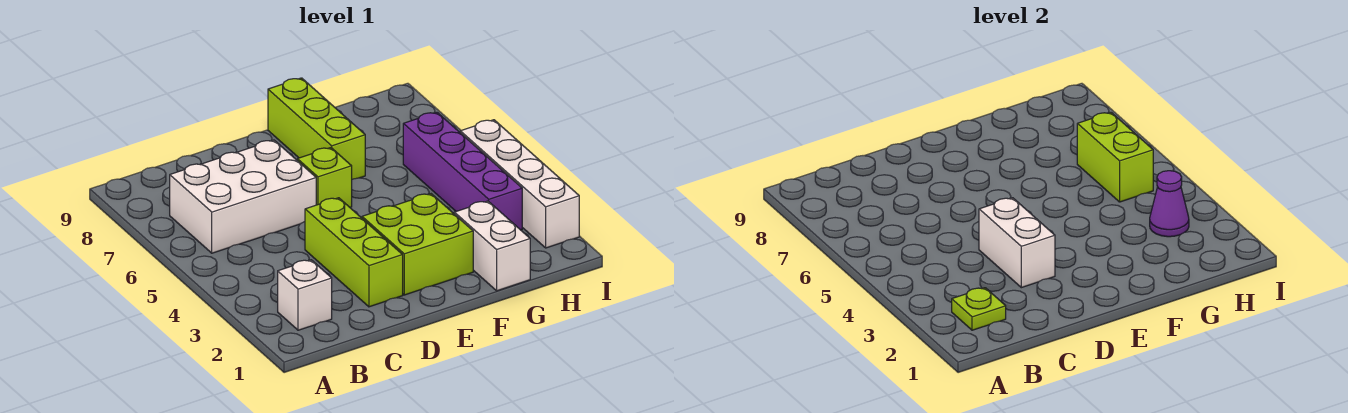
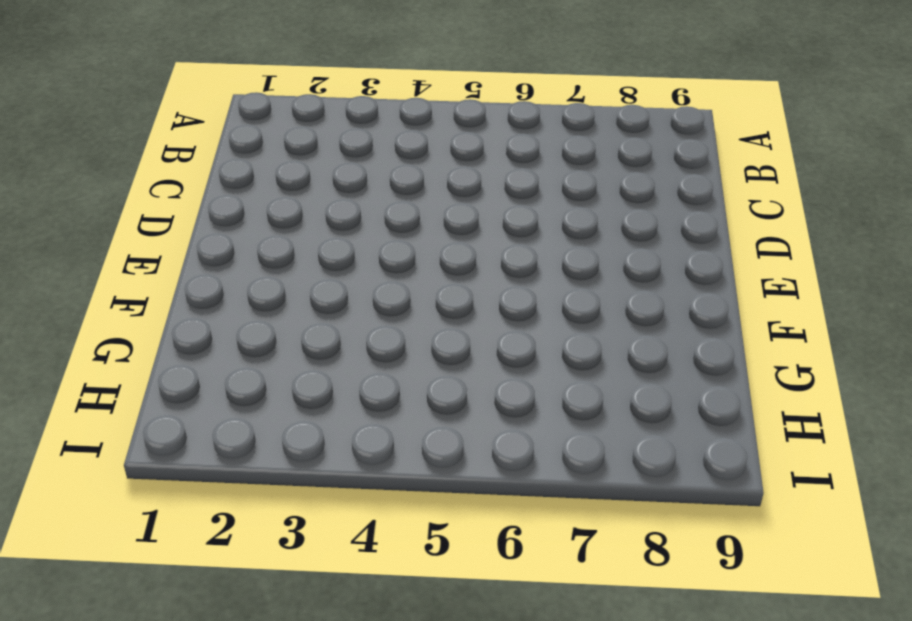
none -> white 1x1 brick [278,260,332,330]
none -> white 2x3 brick [170,140,316,253]
none -> lime 1x3 brick [305,198,403,307]

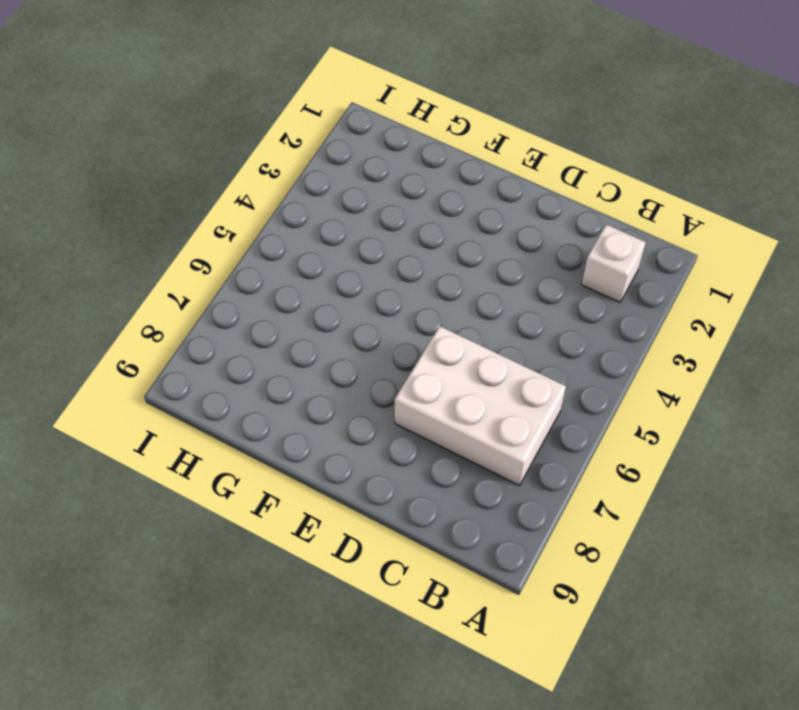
none -> lime 1x3 brick [305,198,403,307]
none -> lime 2x2 brick [362,194,473,295]
none -> lime 1x1 brick [297,148,352,207]

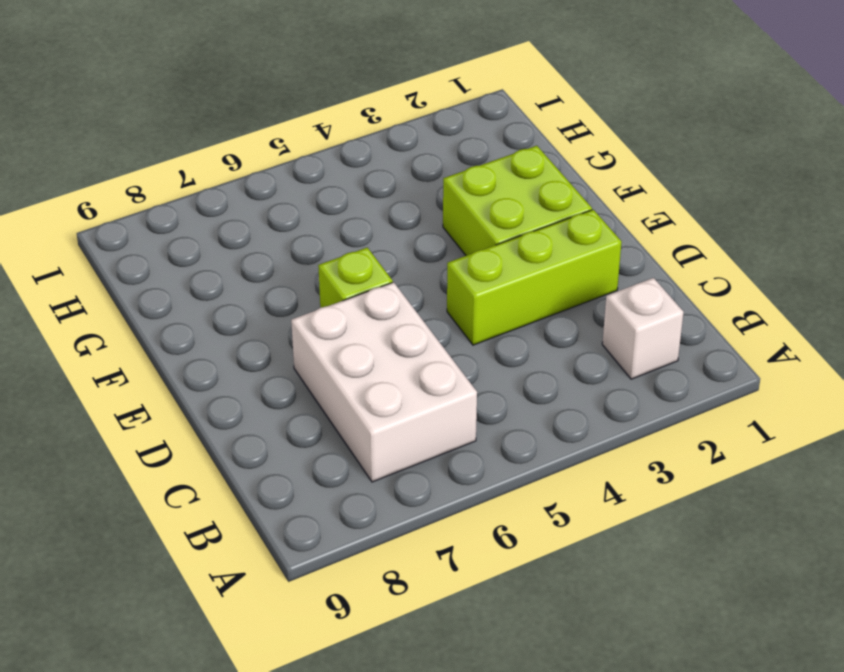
none -> lime 1x3 brick [268,78,365,179]
none -> white 1x2 brick [454,201,530,291]
none -> purple 1x4 brick [403,112,522,230]

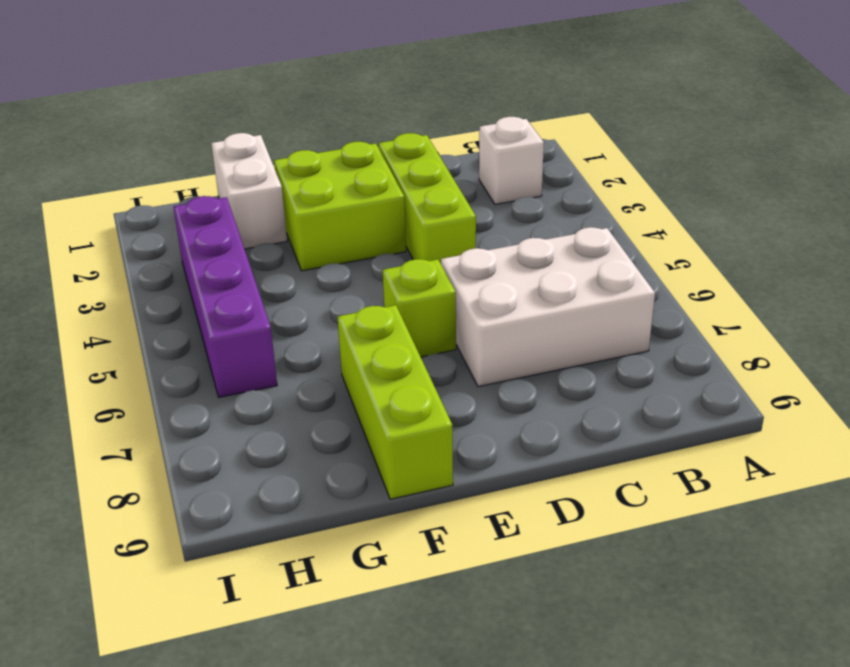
none -> white 1x4 brick [460,120,579,248]
none -> lime 1x1 plate [952,288,1006,330]
none -> white 1x2 brick [979,198,1055,288]

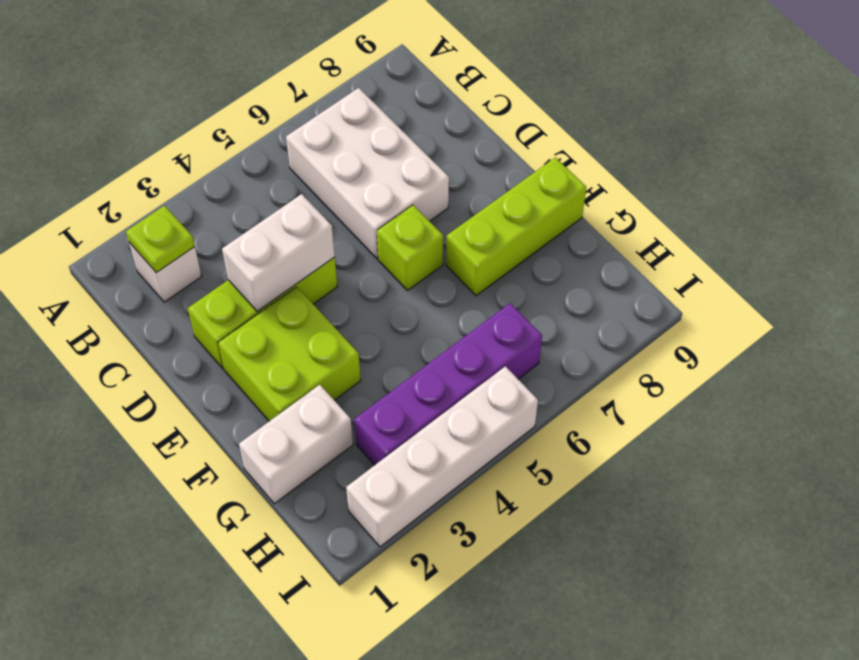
none -> purple 1x1 cone [1150,171,1189,237]
none -> lime 1x2 brick [1077,112,1153,202]

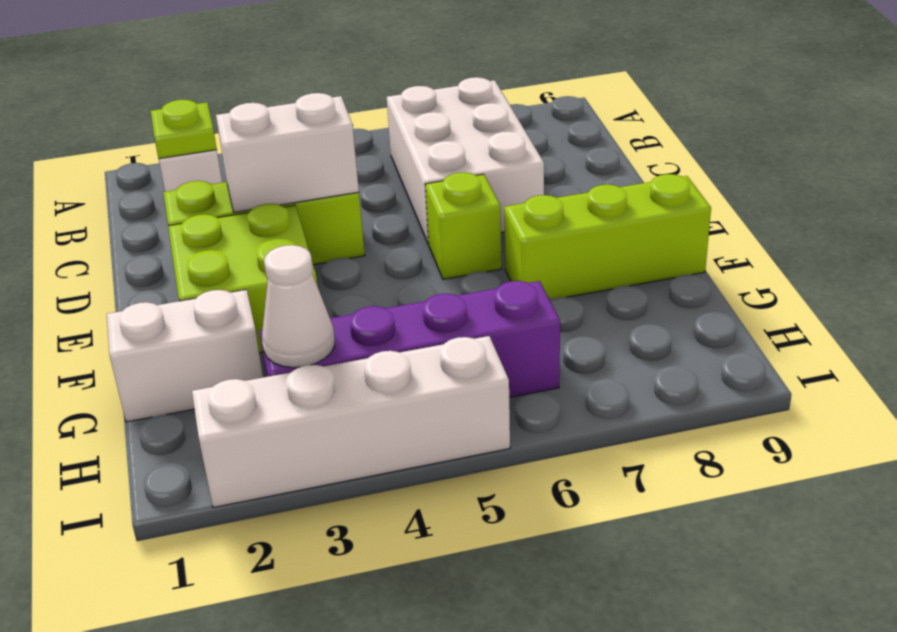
white 1x1 cone [262,245,335,368] -> purple 1x1 cone [1150,171,1189,237]
none -> lime 1x2 brick [1077,112,1153,202]

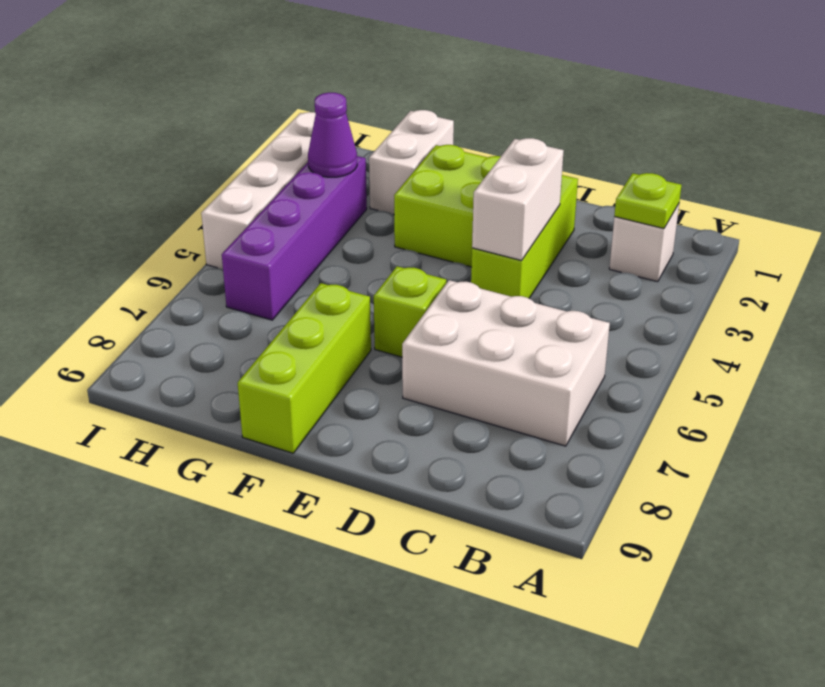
none -> lime 1x2 brick [1077,112,1153,202]

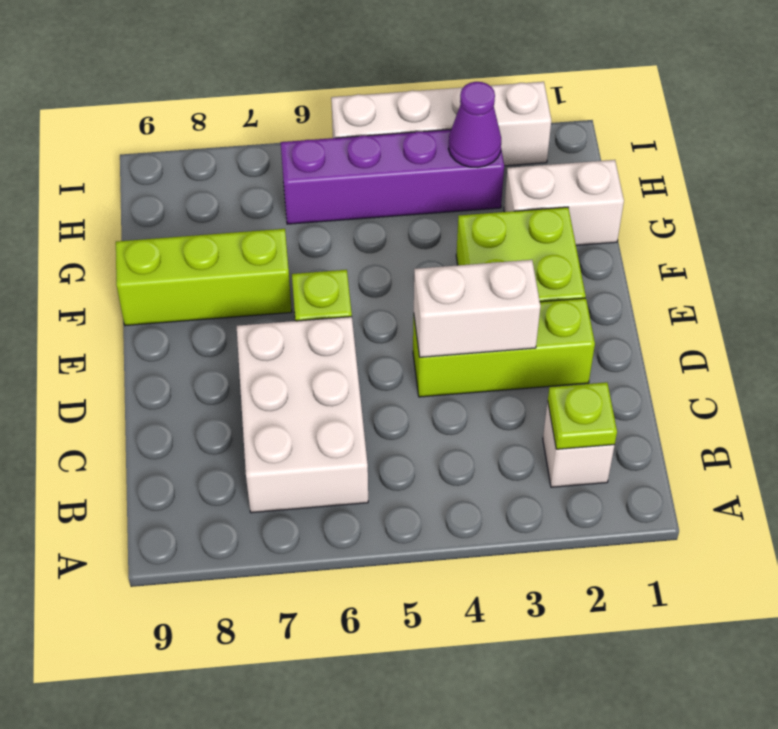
none -> lime 1x2 brick [1077,112,1153,202]

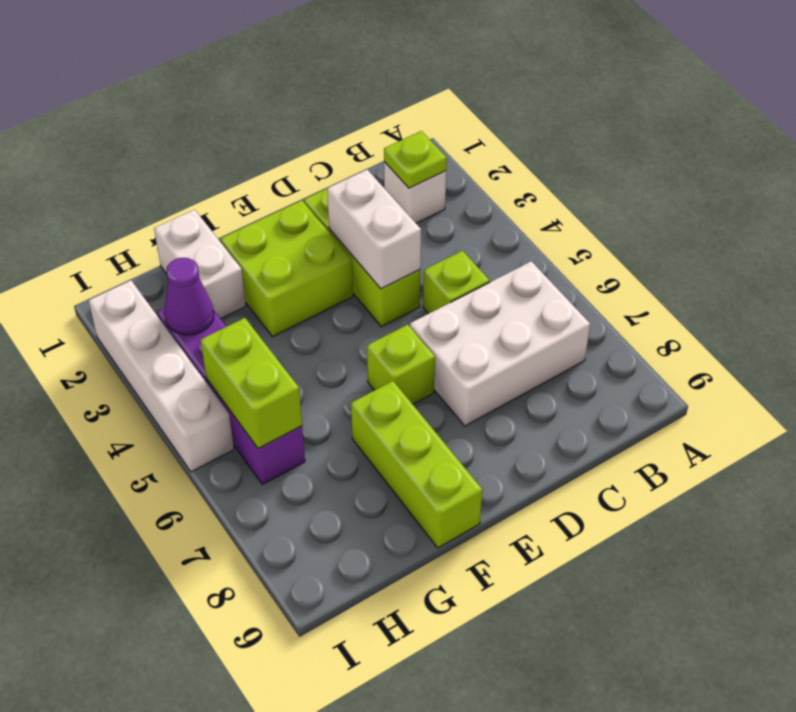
lime 1x1 brick [423,251,490,314] -> none

